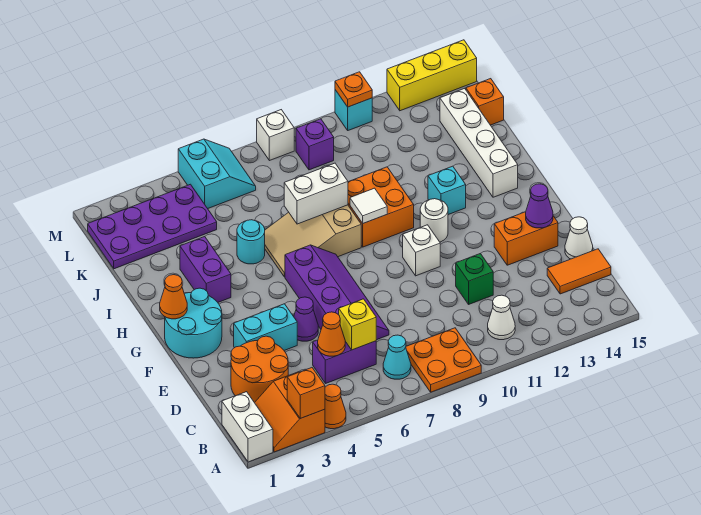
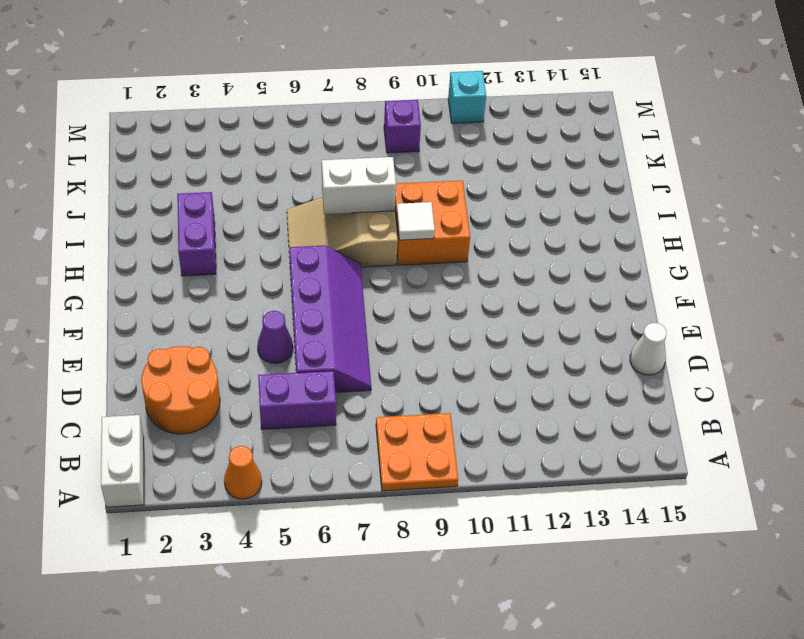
none -> orange 2x2 slope [255,372,325,452]
none -> cyan 1x1 cone [383,335,411,379]
none -> white 1x1 cone [488,295,515,340]
none -> orange 1x2 tile [547,249,611,294]

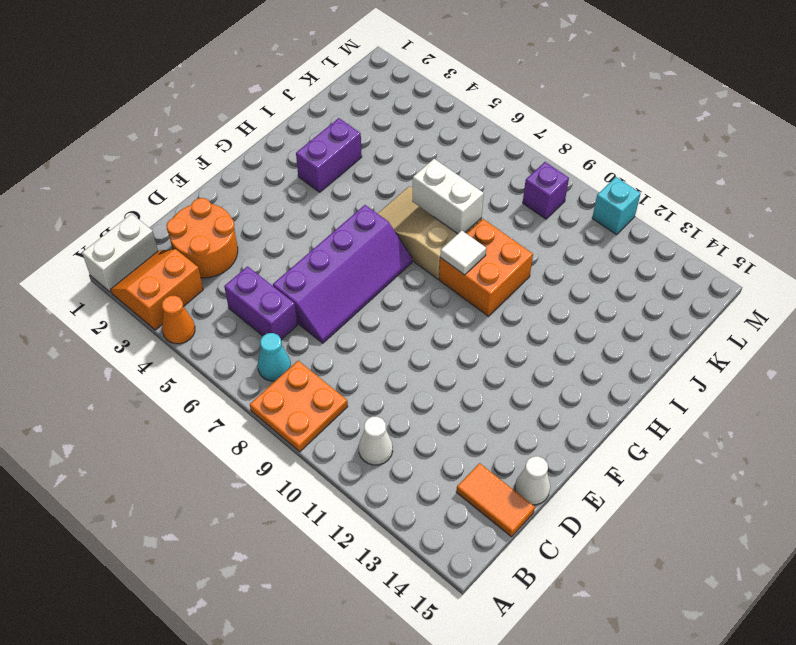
none -> green 1x1 brick [456,254,493,304]
none -> cyan 1x2 brick [234,304,297,350]
none -> purple 1x1 cone [294,297,318,341]
none -> orange 1x2 brick [494,212,558,265]

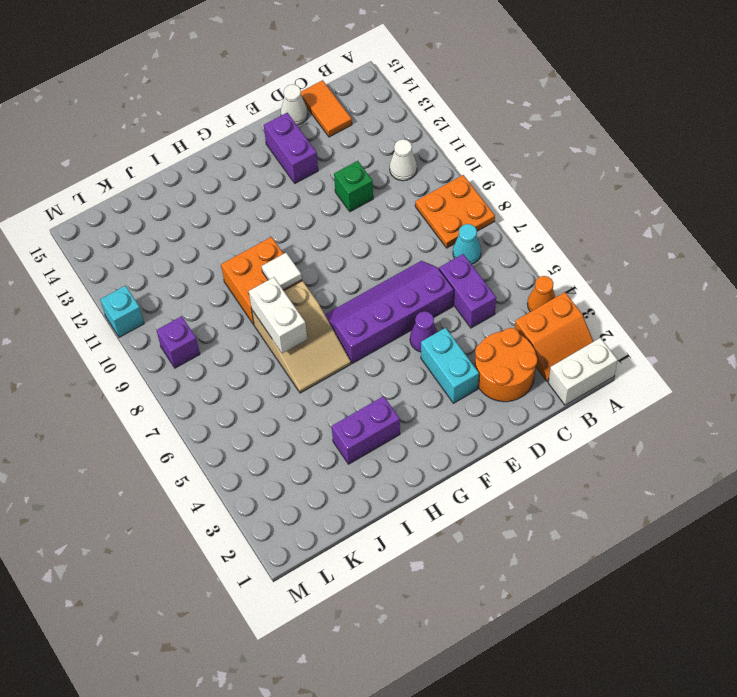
purple 1x2 brick [264,113,318,183] -> orange 1x2 brick [494,212,558,265]
none -> cyan 2x2 round brick [165,288,222,358]
none -> white 1x1 brick [403,225,440,276]
none -> white 1x1 round brick [420,199,448,242]
none -> cyan 1x1 brick [428,166,466,215]

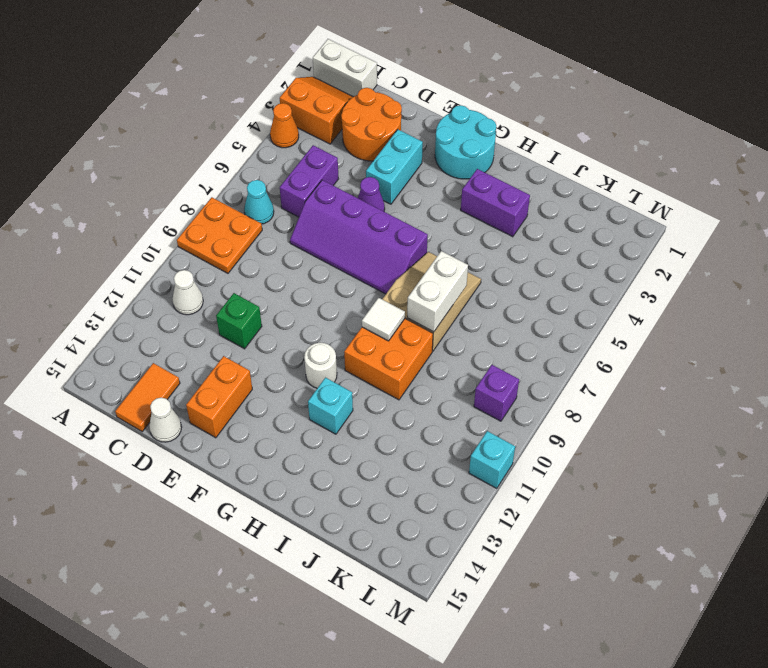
none -> white 1x1 brick [403,225,440,276]
none -> white 1x4 brick [440,88,518,197]
none -> cyan 1x1 round brick [237,220,265,264]
none -> purple 2x4 plate [88,184,217,269]

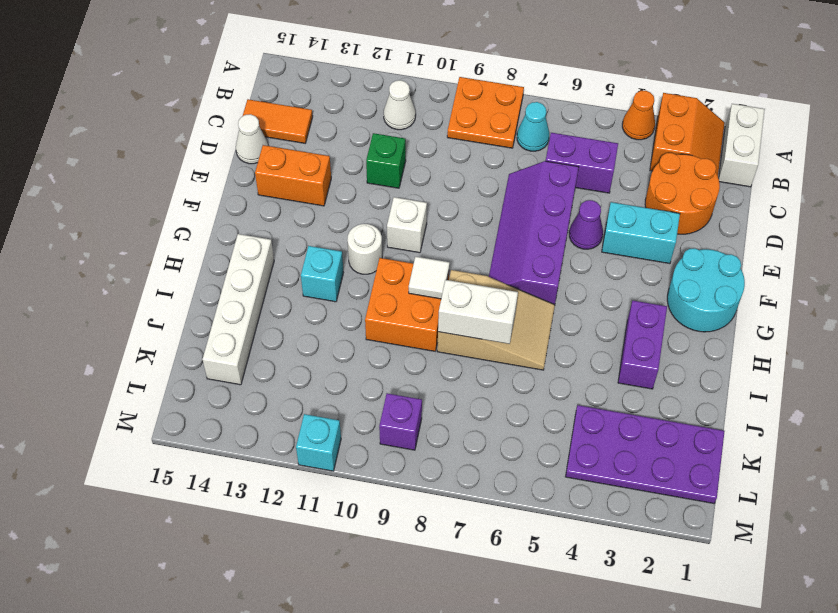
none -> cyan 1x1 round brick [237,220,265,264]
none -> orange 1x1 brick [466,79,504,125]
none -> cyan 2x2 slope [178,139,256,209]
none -> white 1x1 brick [257,110,294,161]

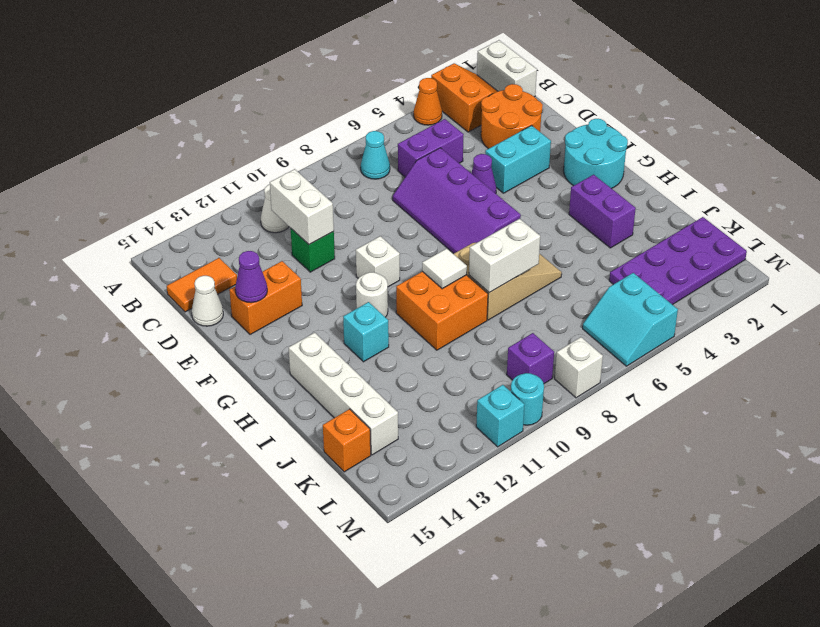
white 1x2 brick [270,169,334,245] -> none
cyan 1x1 round brick [511,373,544,425] -> cyan 1x1 round brick moved to [237,220,265,264]
none -> orange 2x2 plate [406,328,481,392]
none -> yellow 1x3 brick [387,40,477,111]
none -> orange 1x1 brick [287,368,325,418]
none -> orange 1x1 cone [318,312,345,356]

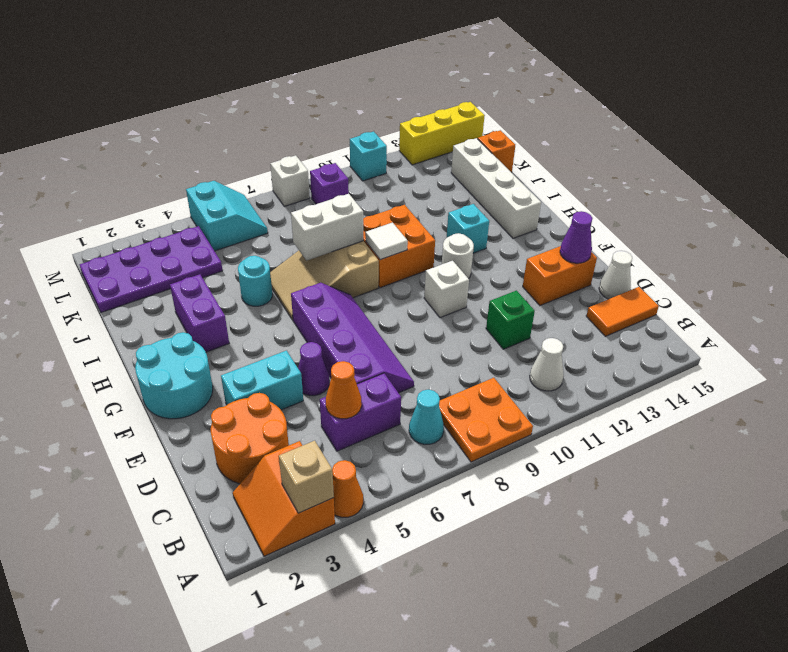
tan 1x1 brick [279,441,334,513] -> orange 1x1 brick [287,368,325,418]
none -> white 1x2 brick [222,392,273,462]
none -> yellow 1x1 brick [339,299,376,350]
none -> orange 1x1 cone [160,275,187,319]
none -> orange 1x1 plate [335,72,372,107]

